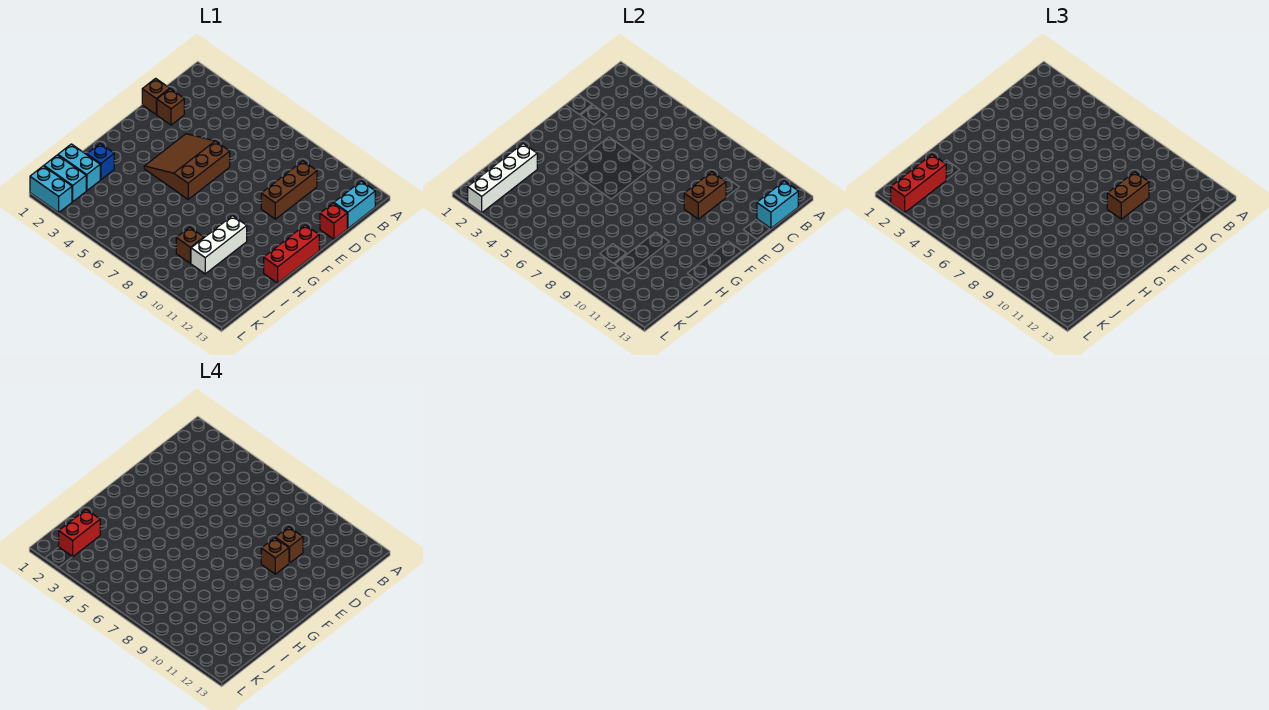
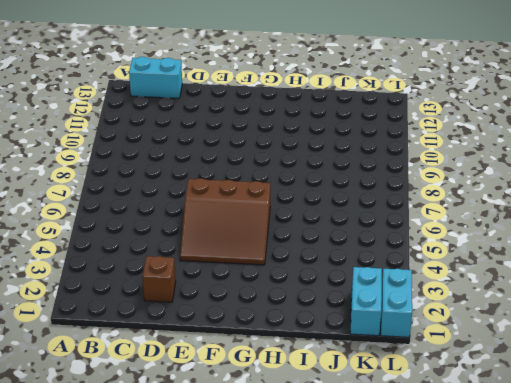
none -> brown 1x3 brick [261,161,317,219]
none -> brown 1x1 brick [142,78,170,114]
none -> red 1x1 brick [320,203,347,239]

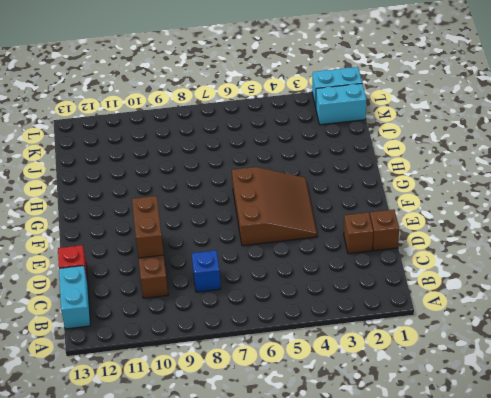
blue 1x1 brick [192,250,221,292] -> blue 1x1 brick moved to [87,144,114,180]
none -> red 1x3 brick [264,225,319,283]
none -> white 1x3 brick [191,216,247,274]
none -> cyan 1x2 brick [58,144,100,191]

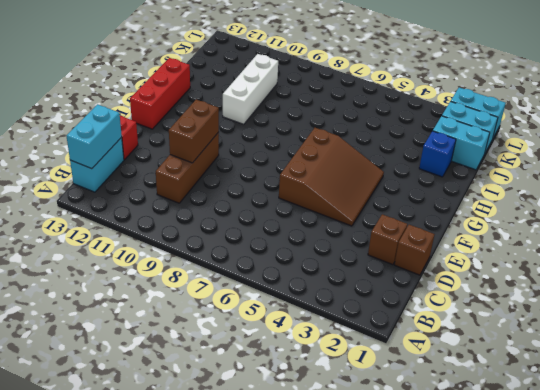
none -> brown 1x1 brick [176,227,204,263]
none -> white 1x4 brick [467,144,537,212]
none -> brown 1x2 brick [1107,172,1149,219]

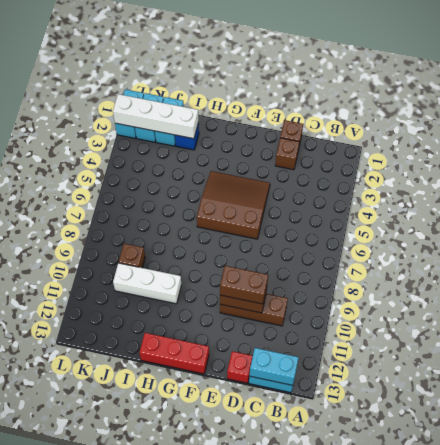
none -> red 1x3 brick [891,155,946,212]
none -> brown 1x1 brick [275,527,303,563]
none -> brown 1x1 brick [261,538,289,574]

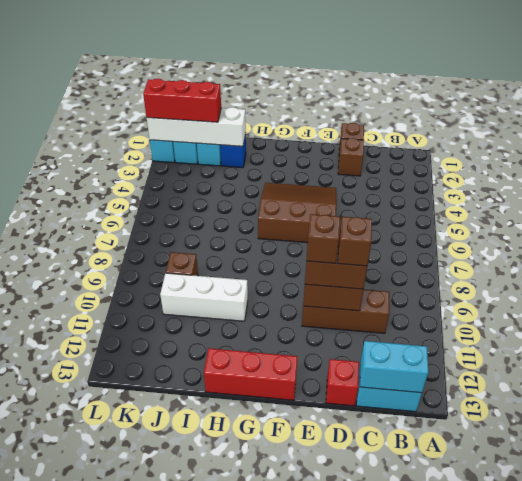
none -> red 1x2 brick [59,510,100,557]

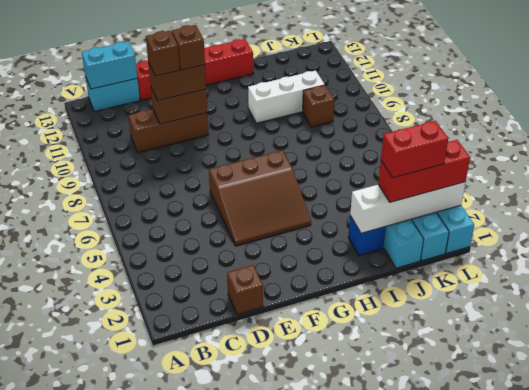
none -> brown 1x1 brick [157,89,184,125]

